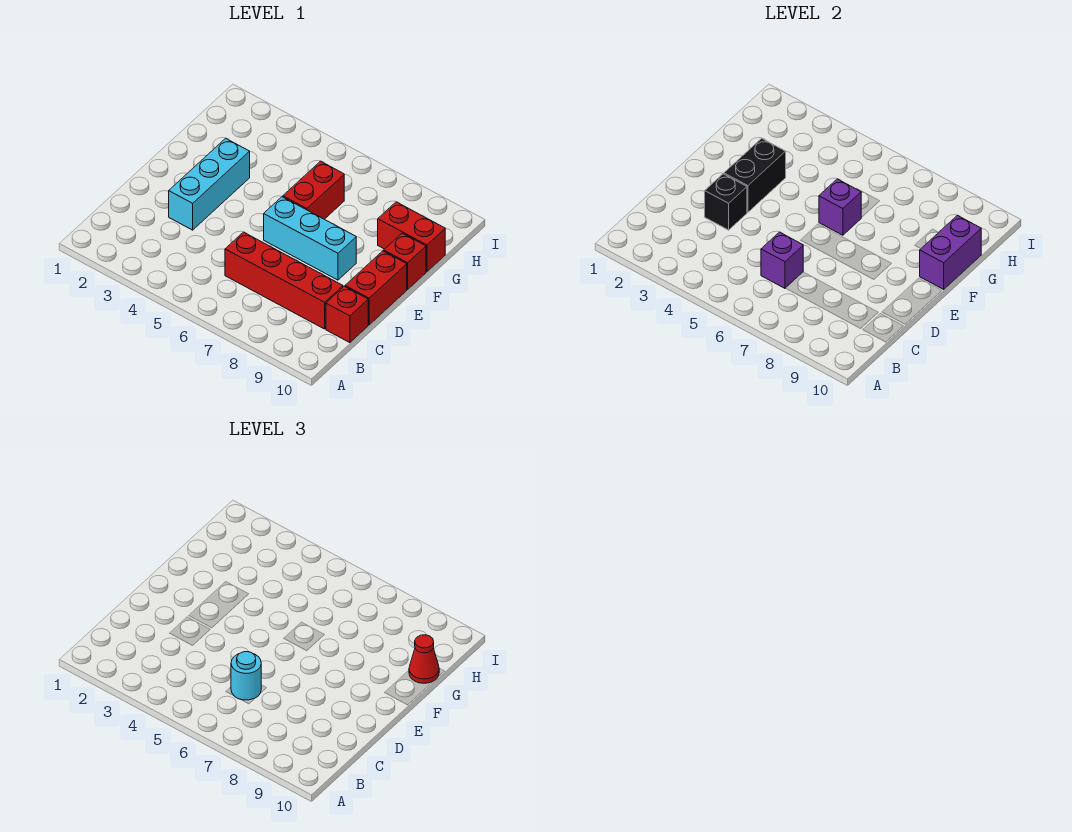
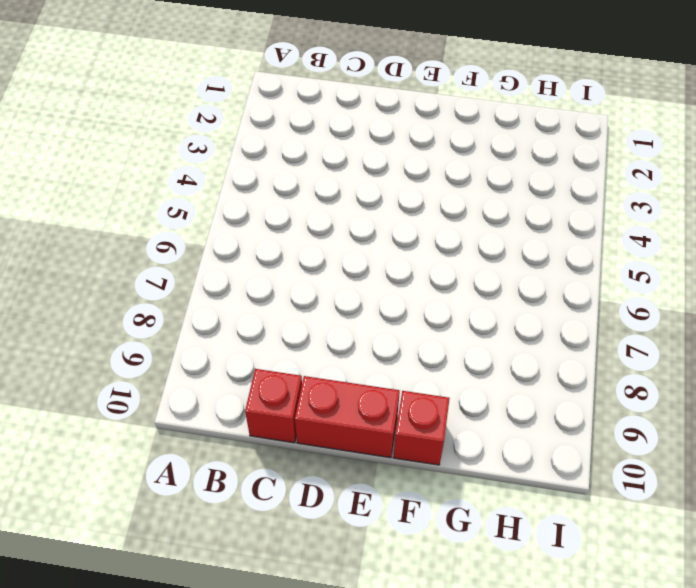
none -> red 1x4 brick [225,232,343,329]
none -> cyan 1x3 brick [169,138,250,230]
none -> cyan 1x3 brick [264,197,356,280]

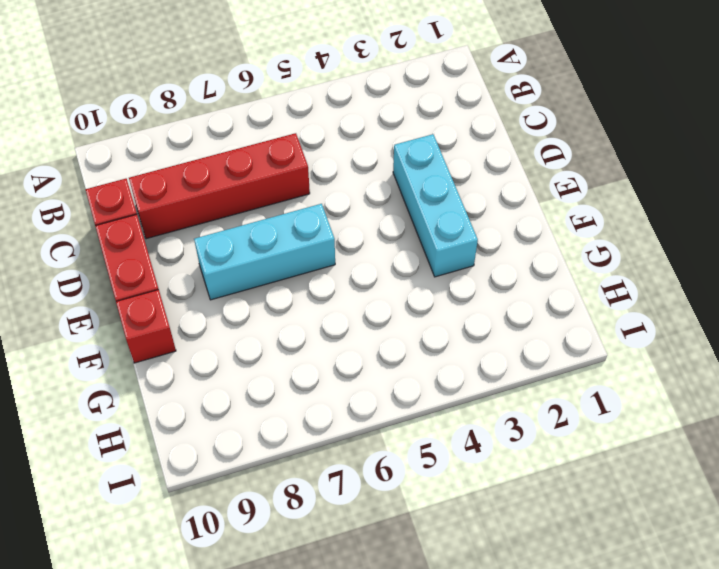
none -> red 1x2 brick [283,161,344,219]
none -> red 1x2 brick [378,202,445,272]
none -> purple 1x1 brick [761,232,803,288]

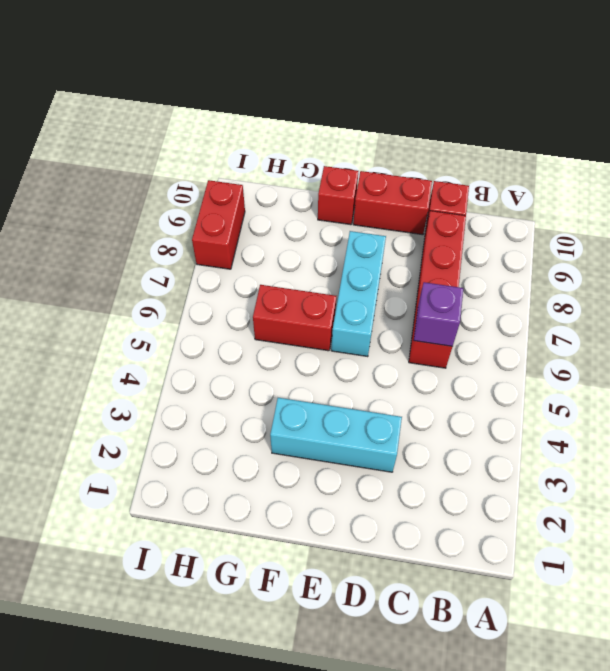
red 1x2 brick [192,180,245,269] -> red 1x2 brick moved to [378,202,445,272]
none -> black 1x1 brick [705,174,747,230]
none -> black 1x2 brick [724,138,786,212]
none -> purple 1x1 brick [819,179,861,235]

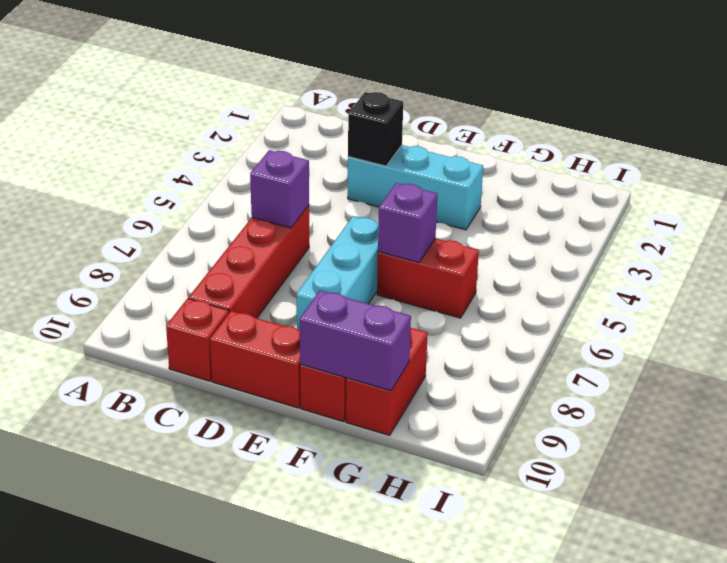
none -> black 1x2 brick [724,138,786,212]
none -> cyan 1x1 round brick [231,652,261,700]
none -> red 1x1 cone [409,635,439,683]

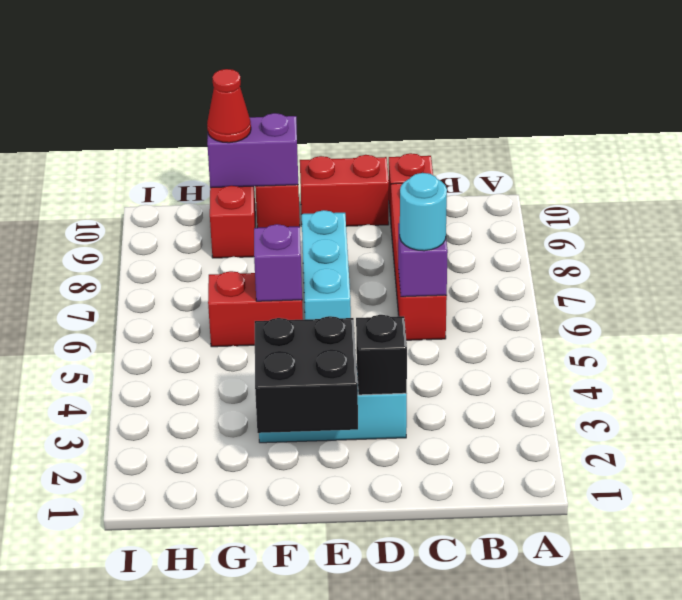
black 2x2 brick [255,316,358,433] -> black 1x2 brick [724,138,786,212]

